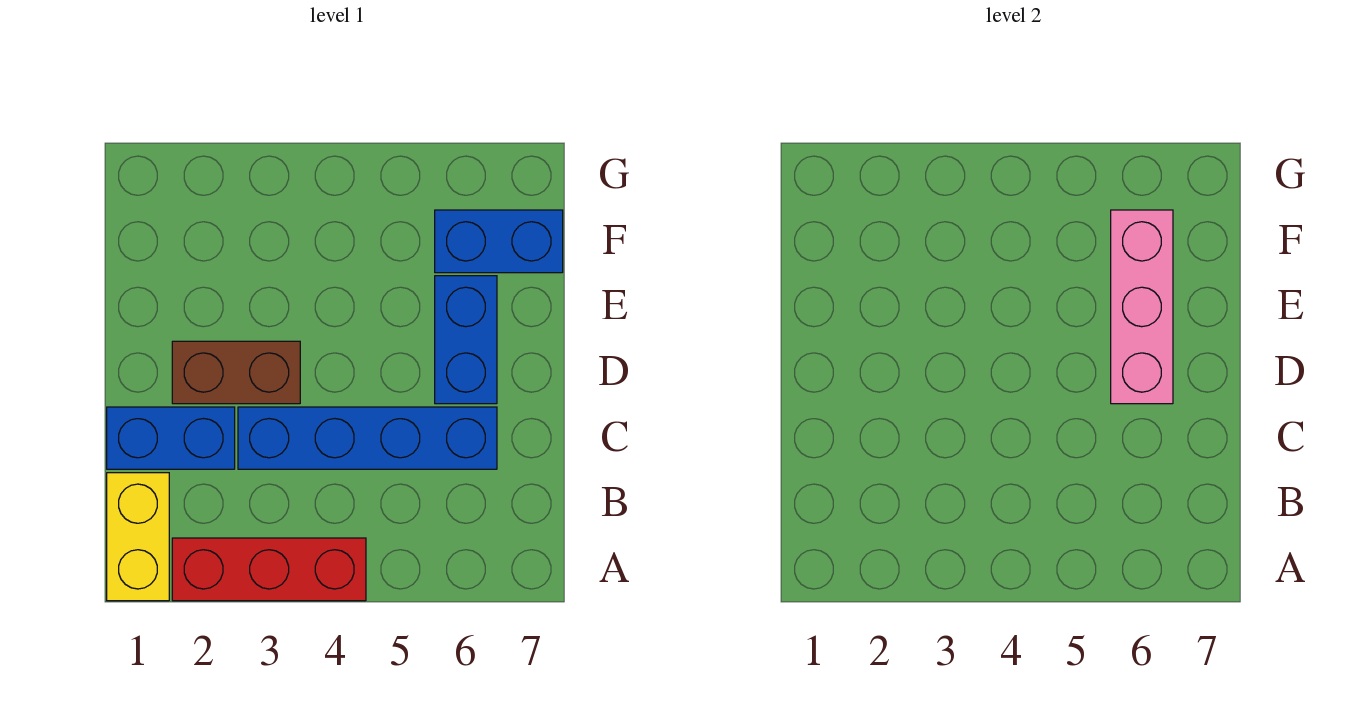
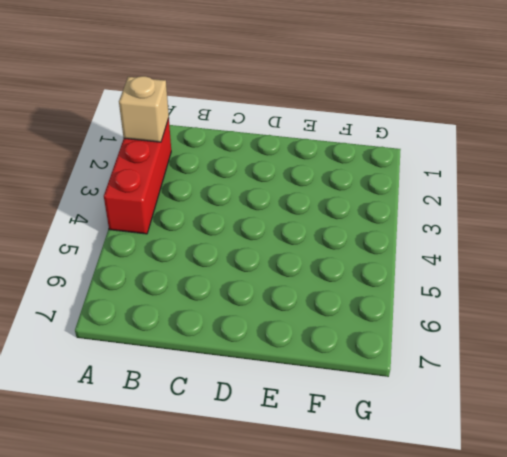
tan 1x1 brick [119,76,169,142] -> none
none -> yellow 1x2 brick [107,473,169,601]
none -> blue 1x2 brick [107,407,235,469]

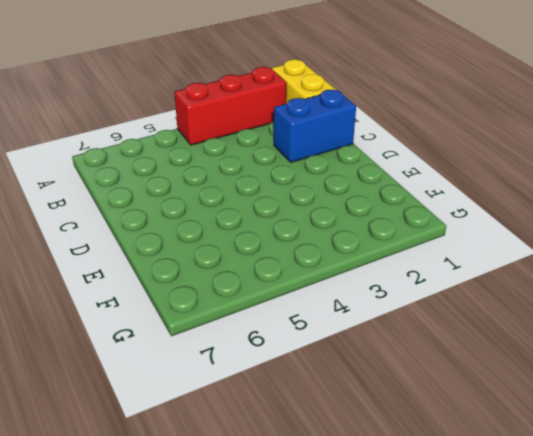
none -> blue 1x4 brick [238,407,497,469]
none -> brown 1x2 brick [172,341,300,404]

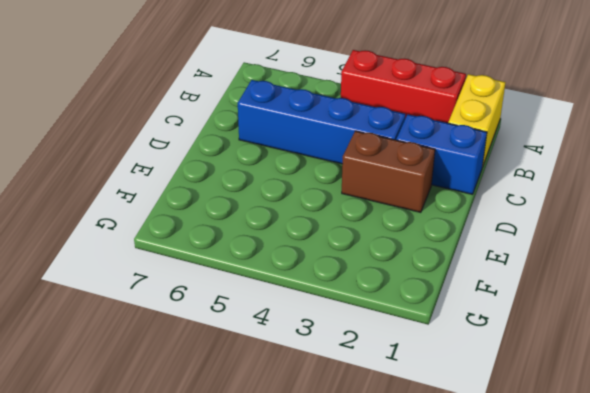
none -> blue 1x2 brick [435,276,497,404]
none -> blue 1x2 brick [435,210,563,273]

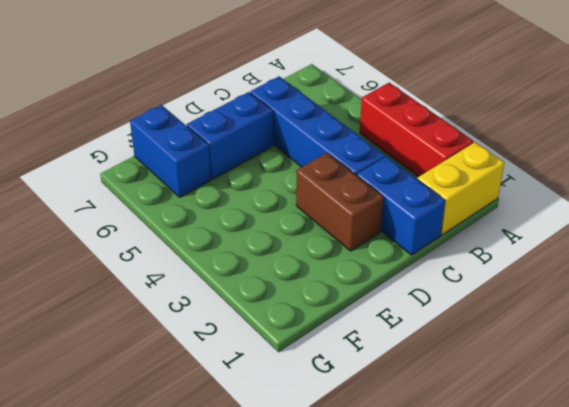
none -> pink 1x3 brick [1111,210,1173,404]

